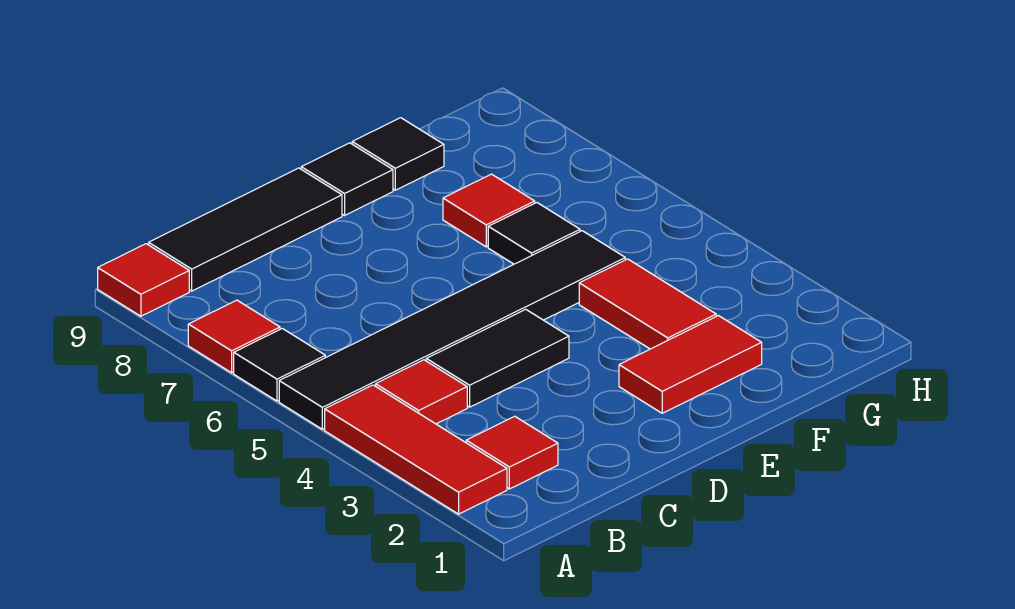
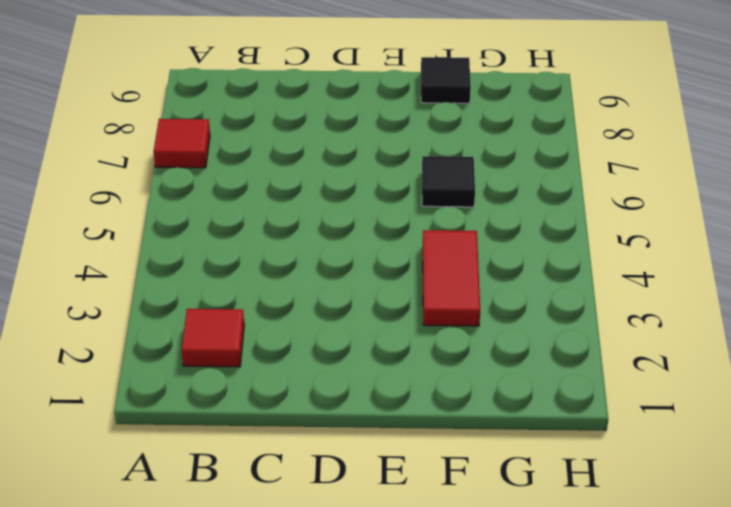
none -> red 1x3 tile [325,385,507,514]
none -> black 1x6 tile [279,231,625,429]
none -> black 1x1 tile [234,328,325,401]

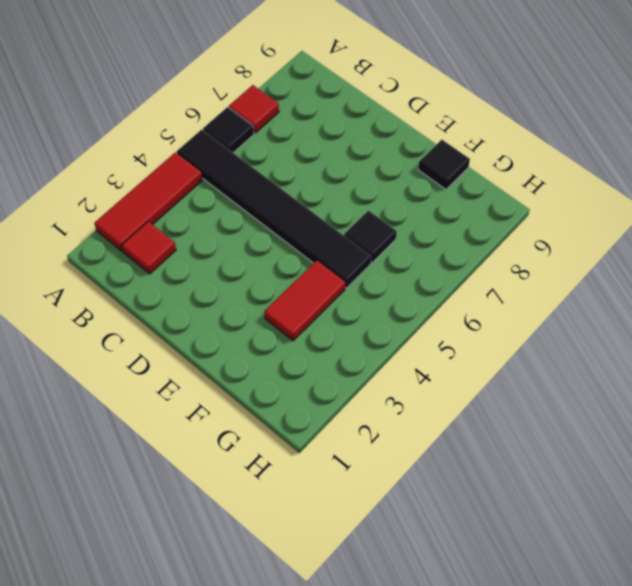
none -> red 1x1 tile [98,244,189,316]
none -> red 1x1 tile [376,360,467,424]
none -> black 1x3 tile [149,168,342,291]

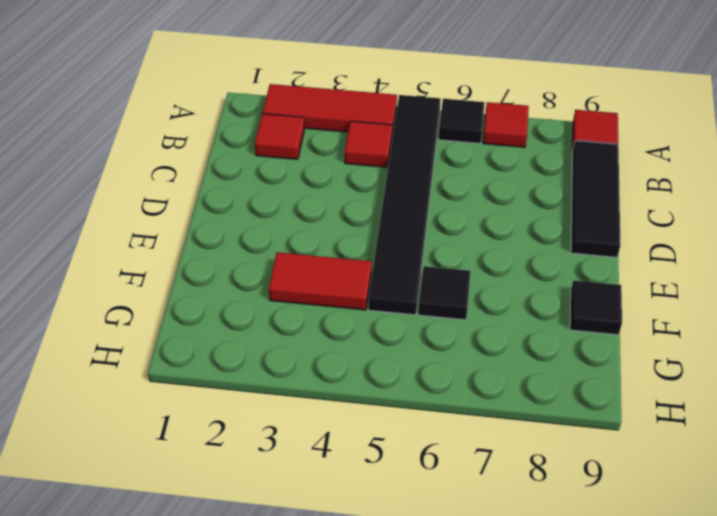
none -> black 1x2 tile [426,309,569,407]
none -> red 1x2 tile [619,316,762,413]
none -> black 1x1 tile [301,143,393,215]

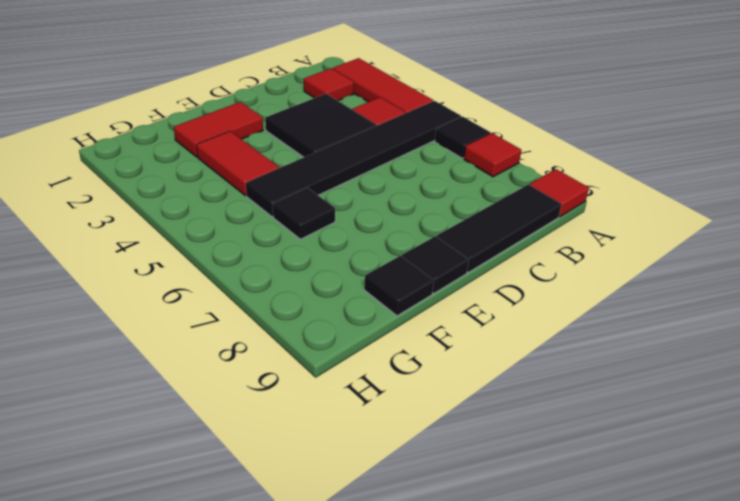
black 2x2 tile [265,94,376,157] -> black 1x2 tile [426,309,569,407]
none -> red 1x1 tile [443,174,535,247]

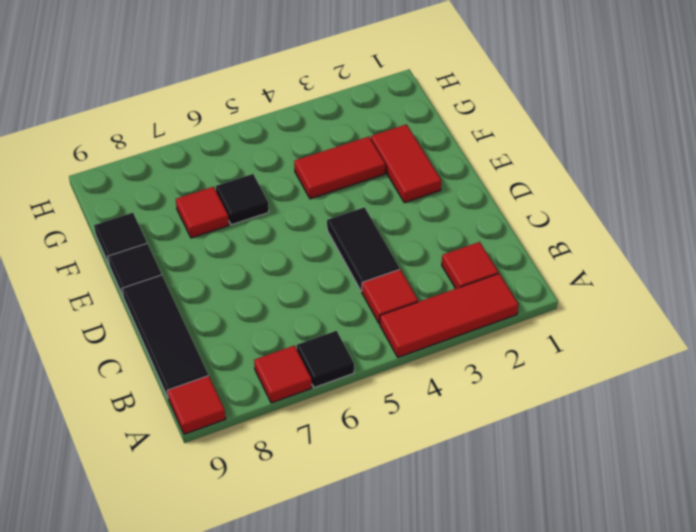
none -> black 1x6 tile [279,231,625,429]

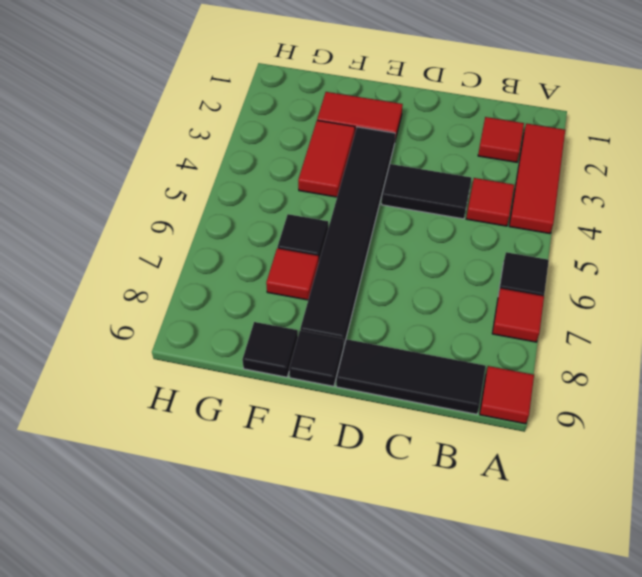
black 1x6 tile [300,127,395,345] -> black 1x6 tile turned to [279,231,625,429]

